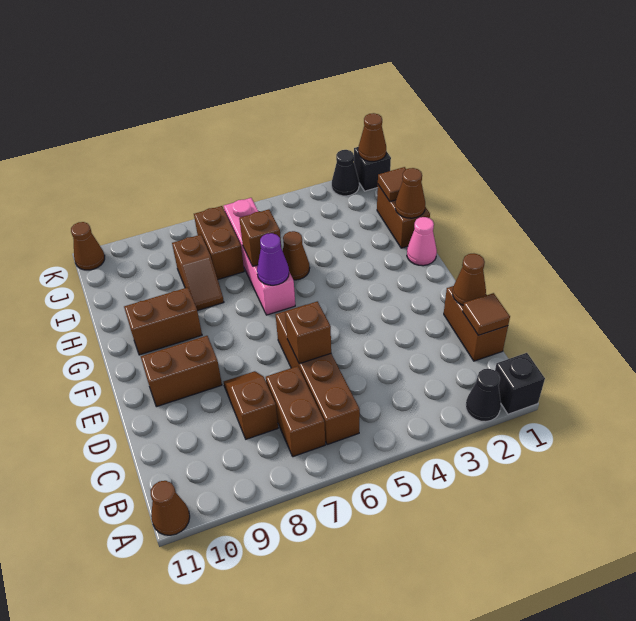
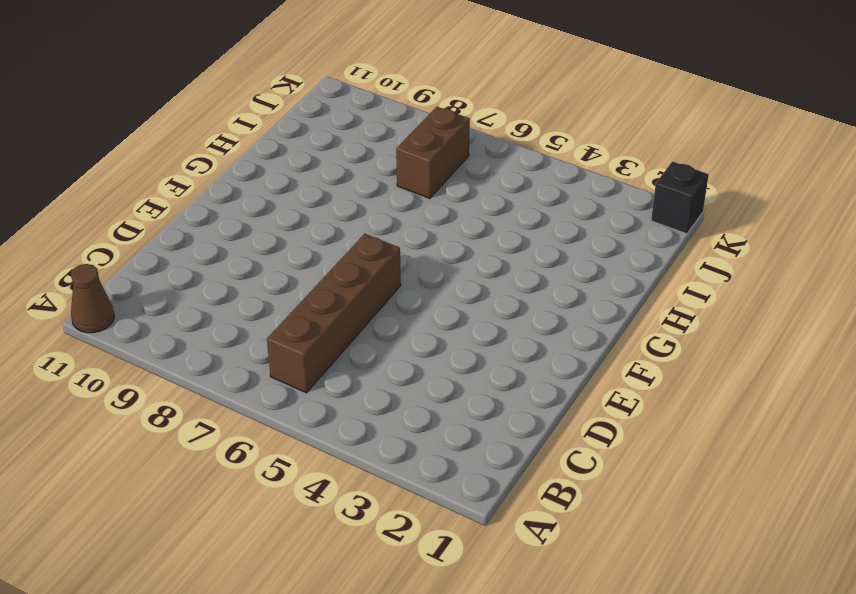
none -> black 1x1 brick [495,353,545,414]
none -> black 1x1 cone [466,369,501,422]
none -> brown 1x2 brick [266,366,325,457]

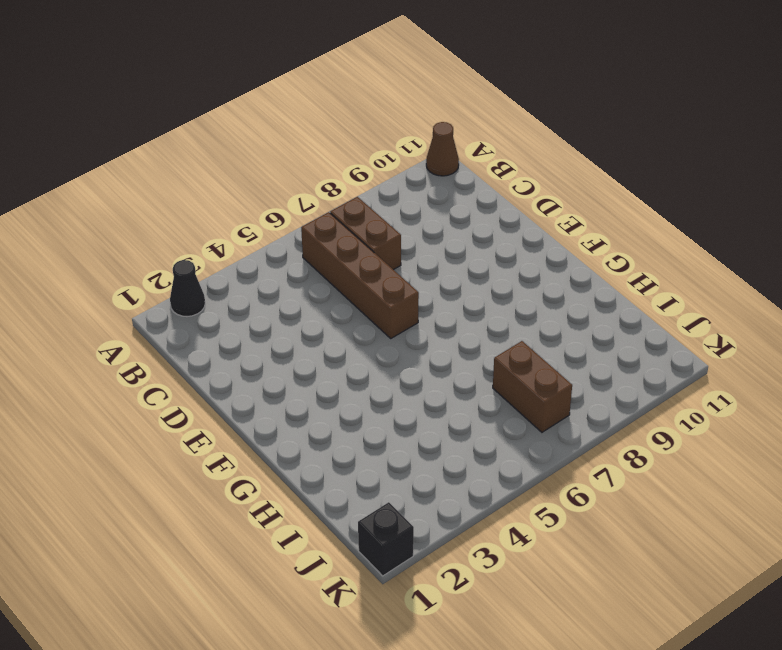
none -> black 1x1 brick [495,353,545,414]
none -> brown 1x2 brick [444,286,508,361]
none -> brown 1x2 slope [224,371,278,439]

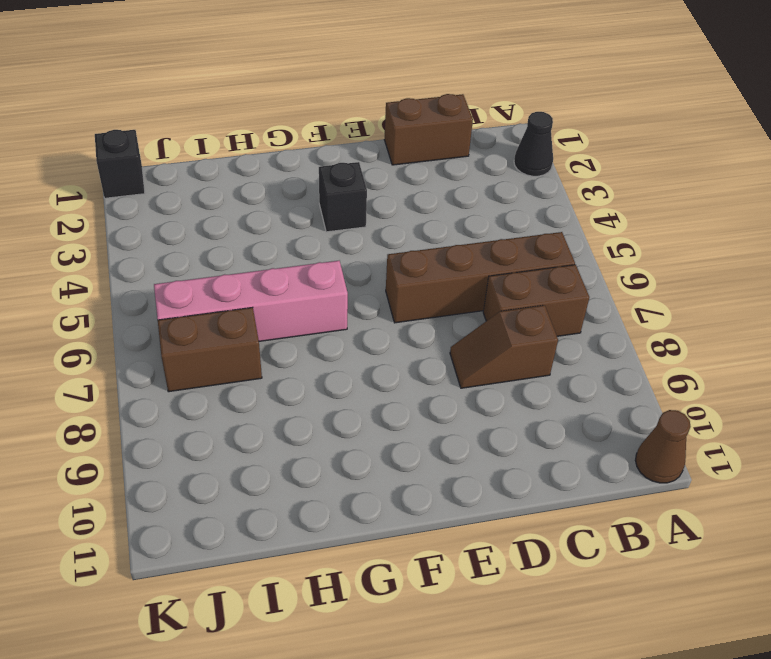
black 1x1 brick [319,162,367,232] -> black 1x1 brick moved to [495,353,545,414]
none -> brown 1x2 brick [141,336,222,407]
none -> pink 1x1 cone [407,217,437,266]
none -> brown 1x2 brick [124,287,202,355]

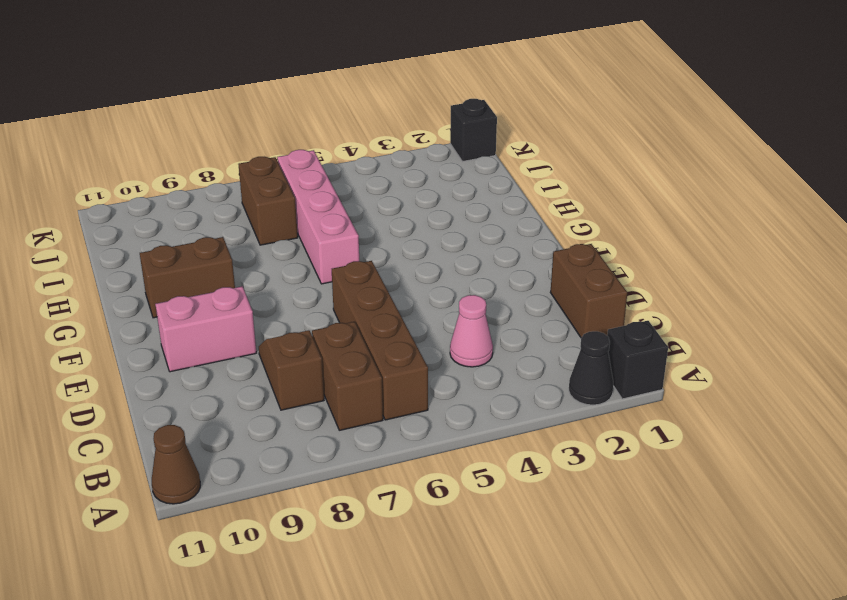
pink 1x1 cone [450,295,493,367] -> pink 1x1 cone moved to [407,217,437,266]
pink 1x2 brick [155,286,256,372] -> brown 1x2 brick [141,336,222,407]
none -> brown 1x2 brick [377,185,430,248]
none -> brown 1x1 cone [283,231,310,280]
none -> brown 1x2 slope [172,235,224,311]

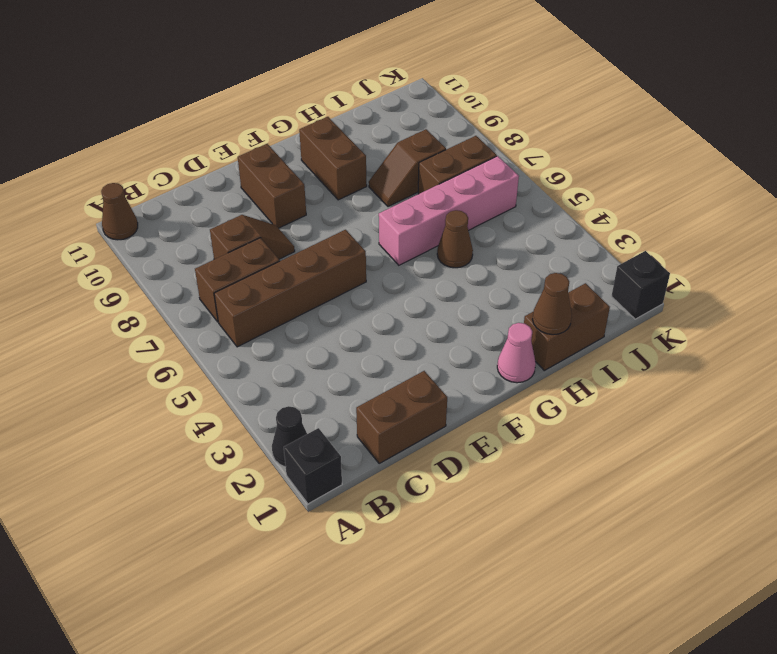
none -> black 1x1 cone [332,150,359,196]
none -> brown 1x1 cone [71,222,105,270]
none -> brown 1x1 tile [463,293,510,335]

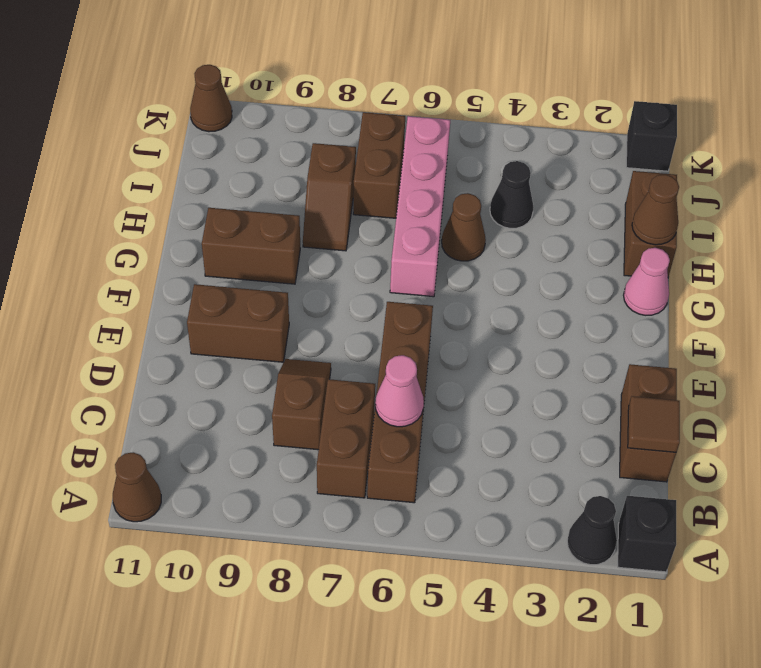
pink 1x1 cone [375,355,424,427] -> none
black 1x1 cone [490,161,534,228] -> black 1x1 cone moved to [332,150,359,196]
none -> brown 1x1 cone [453,254,486,305]
none -> brown 1x1 brick [285,301,331,364]
none -> purple 1x1 cone [257,233,289,285]

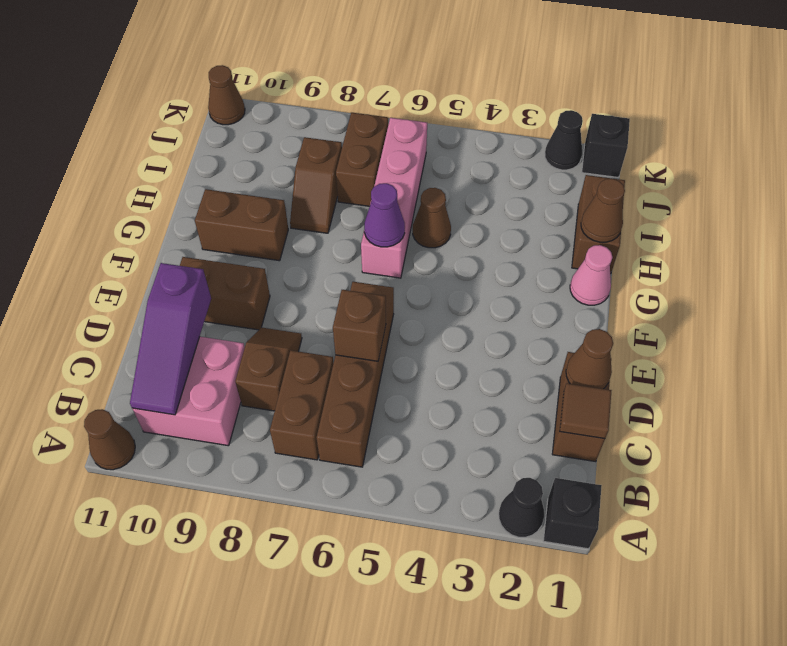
pink 2x2 brick [132,337,245,446] -> none
purple 1x3 slope [130,263,211,415] -> none
none -> brown 1x1 brick [239,209,281,266]
none -> brown 1x1 tile [378,167,406,201]
none -> brown 1x1 cone [358,113,386,161]

